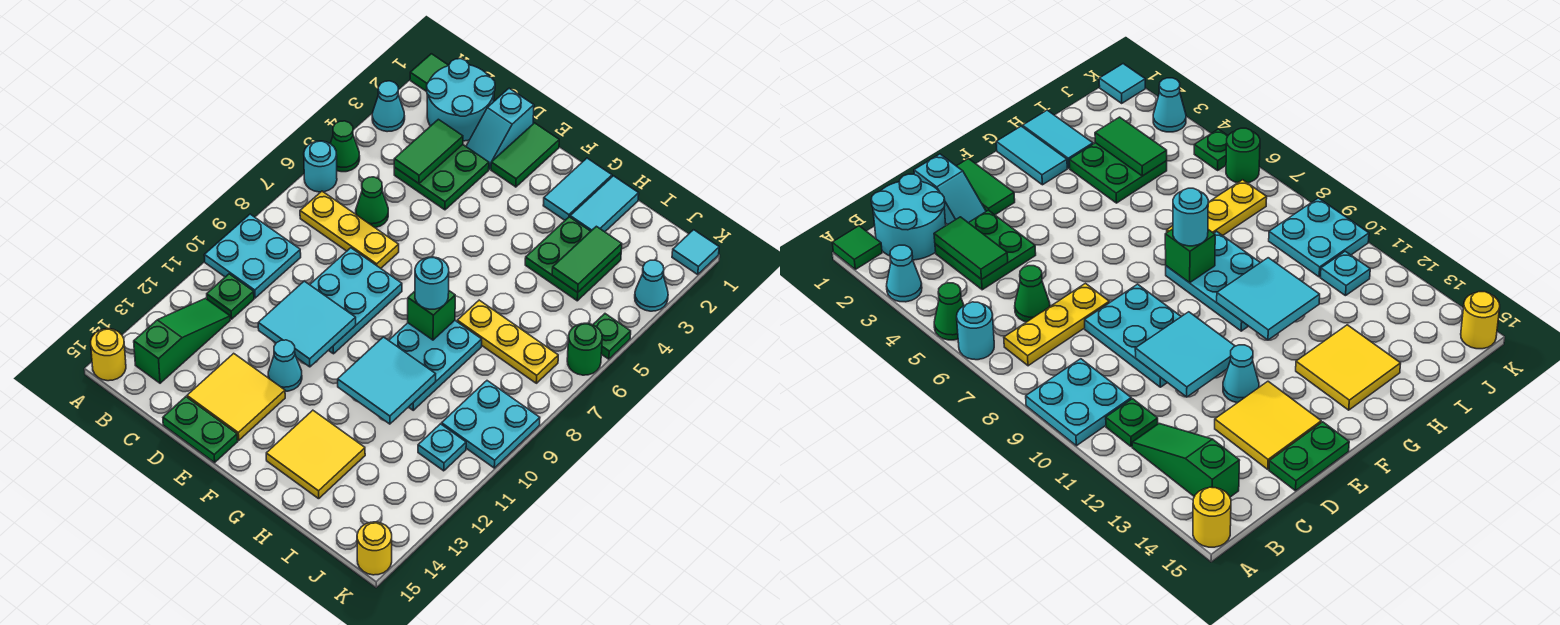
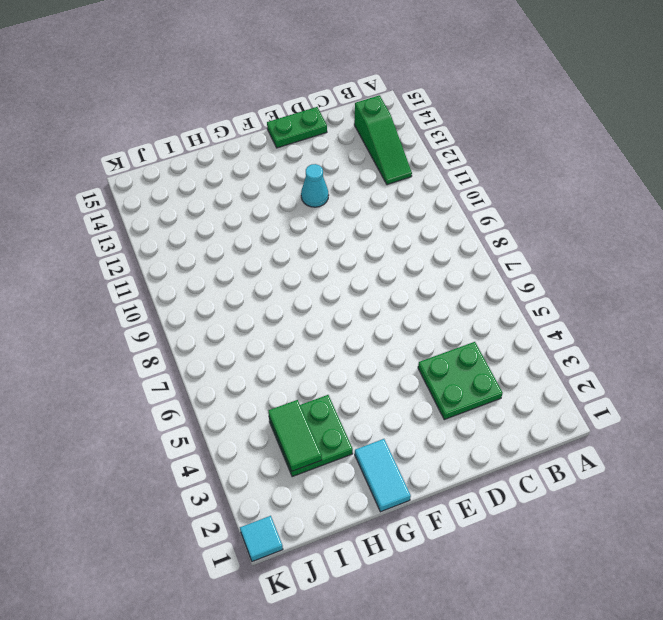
none -> green 1x1 tile [410,54,449,92]
none -> cyan 1x1 cone [372,81,405,132]
none -> green 1x1 cone [330,121,360,172]
none -> cyan 1x1 round brick [304,141,337,192]

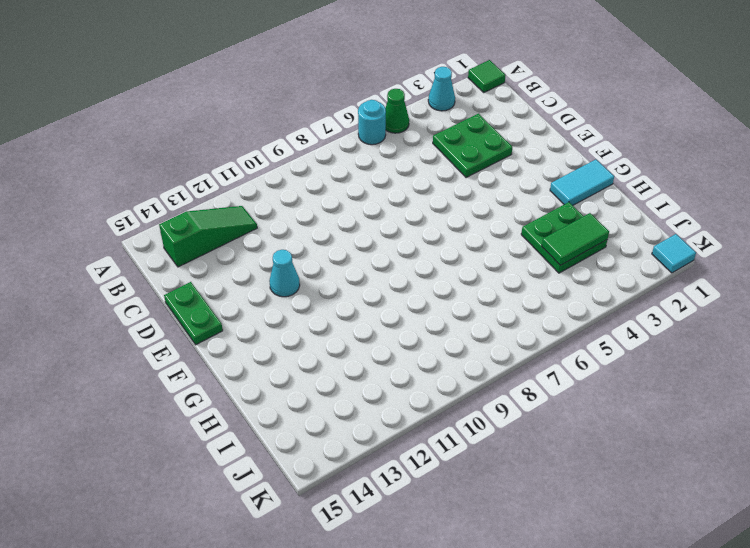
none -> cyan 2x2 plate [204,214,301,298]
none -> yellow 1x1 round brick [91,329,126,381]
none -> cyan 2x2 round brick [427,59,495,141]
none -> yellow 1x3 plate [300,191,399,268]

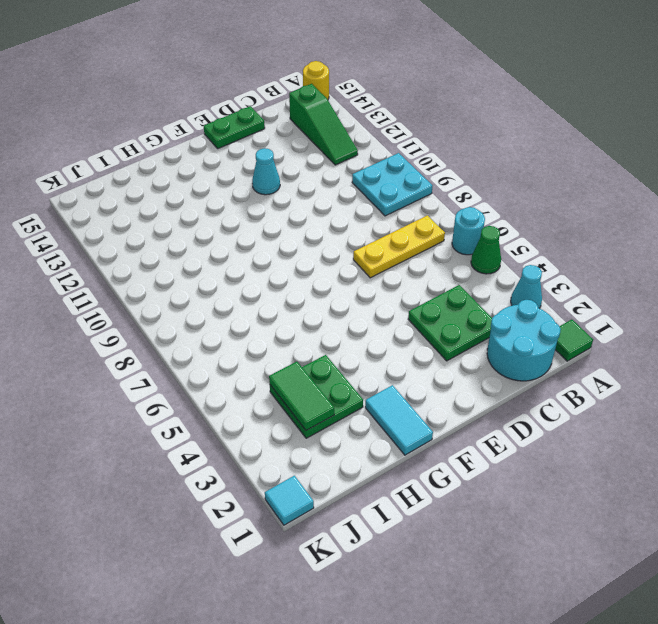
none -> green 1x1 plate [207,274,254,319]
none -> green 1x1 cone [356,177,388,228]
none -> cyan 1x2 slope [466,88,534,169]
none -> cyan 2x3 plate [310,248,402,354]

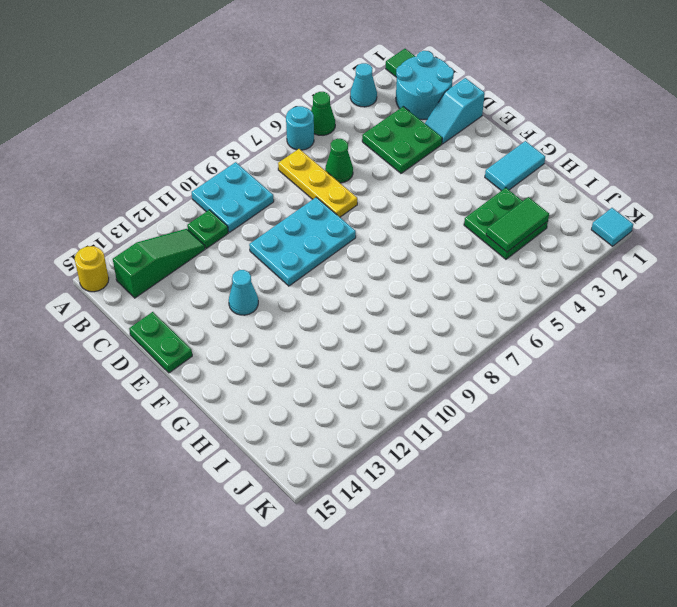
none -> yellow 2x2 tile [187,353,285,440]
none -> green 1x2 tile [491,123,559,187]
none -> cyan 2x3 plate [389,321,482,410]
none -> yellow 2x2 tile [266,410,365,499]

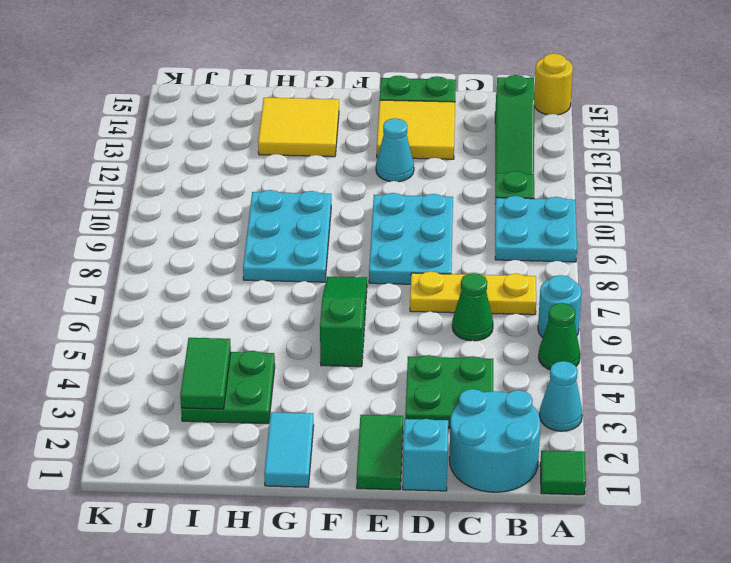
green 1x3 slope [320,276,367,367] -> none
none -> cyan 1x2 tile [570,176,639,232]
none -> yellow 1x3 plate [457,300,558,383]
none -> cyan 2x2 plate [442,381,540,468]
none -> cyan 1x1 plate [418,424,466,471]

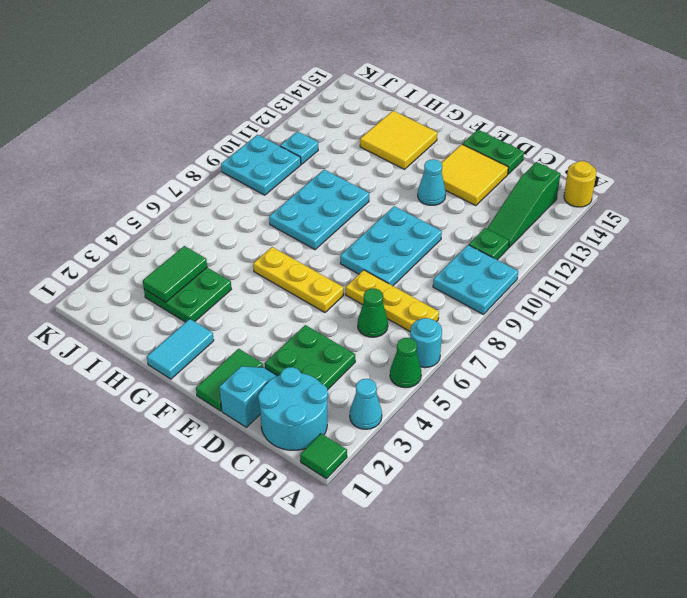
yellow 1x3 plate [253,247,344,312] -> yellow 1x3 plate moved to [457,300,558,383]
none -> cyan 1x2 tile [570,176,639,232]
none -> cyan 1x1 tile [672,230,719,274]
none -> cyan 1x1 cone [635,260,668,311]
none -> green 1x1 plate [593,314,631,359]

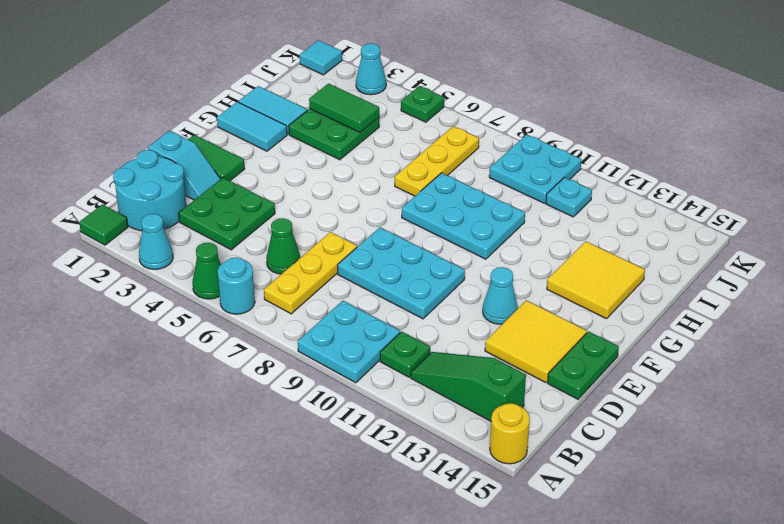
none -> green 1x1 round brick [567,323,602,375]
none -> yellow 1x1 round brick [357,522,392,575]
none -> green 1x2 tile [394,119,463,184]
none -> cyan 2x2 tile [258,281,356,367]

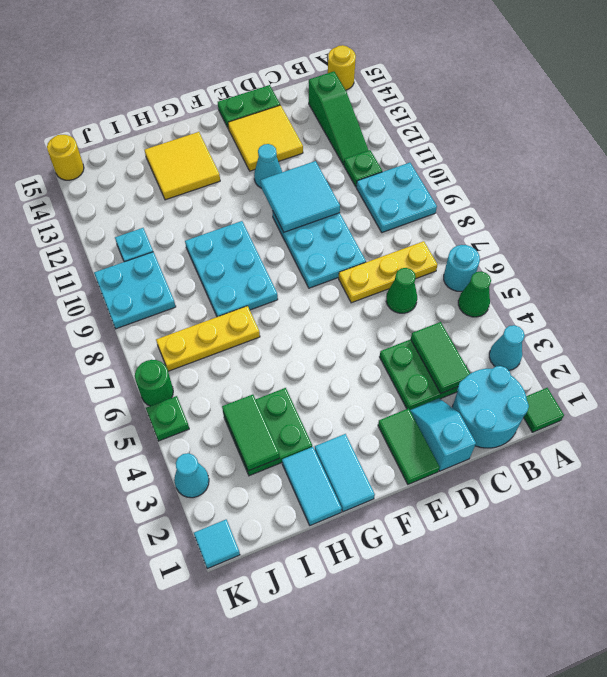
none -> green 1x1 brick [408,291,455,340]
none -> cyan 2x2 tile [338,337,436,424]
none -> cyan 1x1 round brick [415,257,449,309]

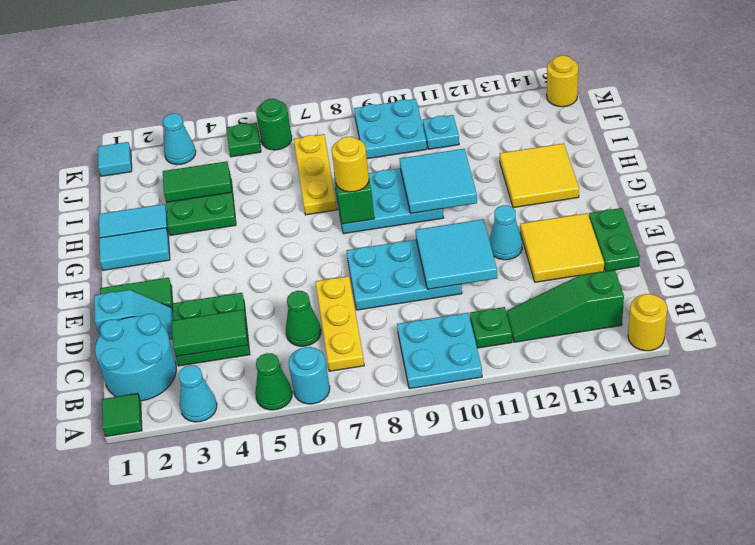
yellow 1x1 round brick [332,137,369,192] -> cyan 1x1 round brick [415,257,449,309]

